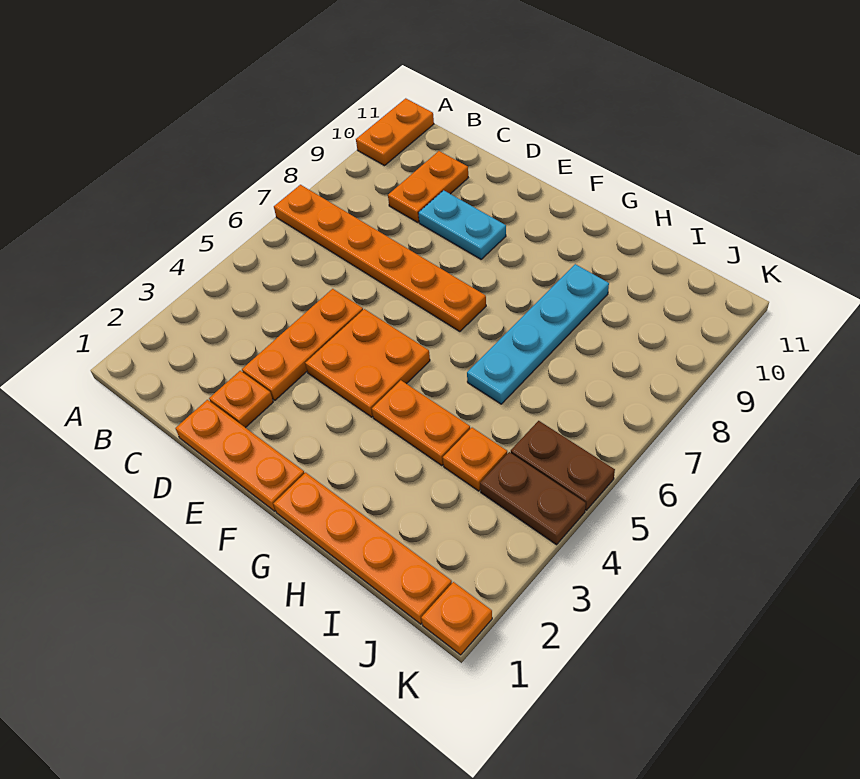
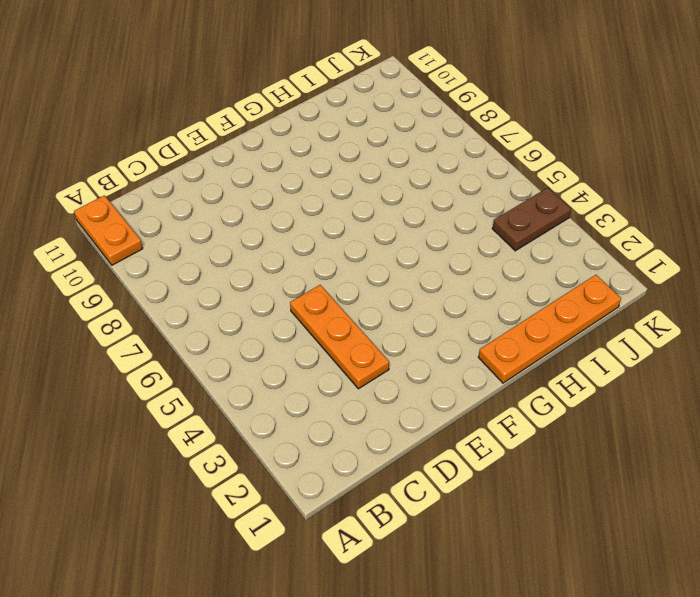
none -> orange 1x6 plate [274,185,486,332]
none -> orange 1x2 plate [388,151,468,223]
none -> orange 1x3 plate [176,400,304,511]

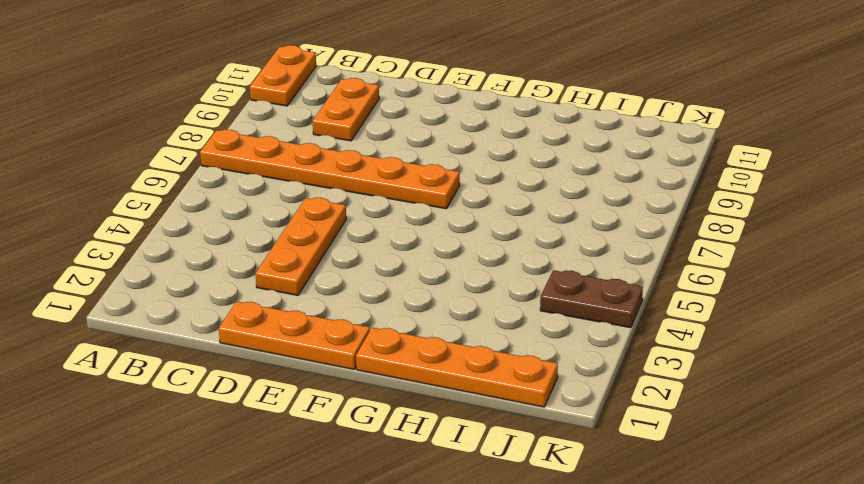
none -> orange 1x1 plate [209,371,273,428]
none -> cyan 1x2 plate [418,190,506,259]
none -> orange 2x2 plate [305,309,430,417]

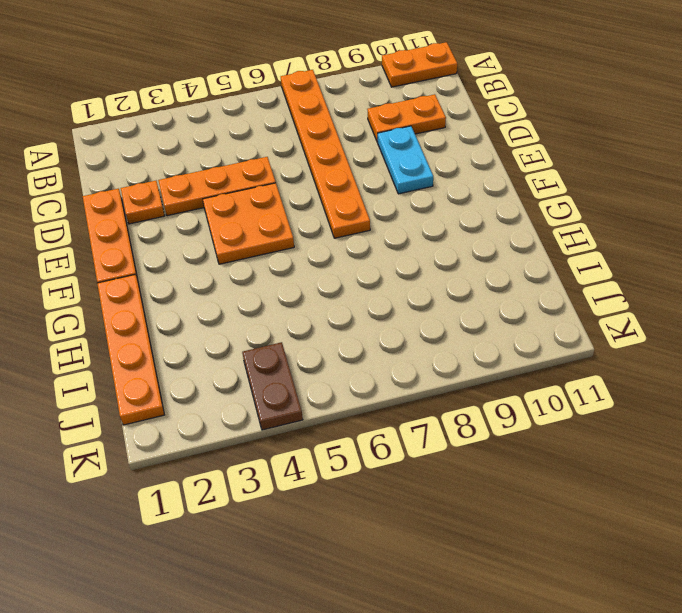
none -> orange 1x2 plate [372,380,470,466]
none -> cyan 1x4 plate [467,264,609,404]
none -> orange 1x1 plate [443,428,507,491]

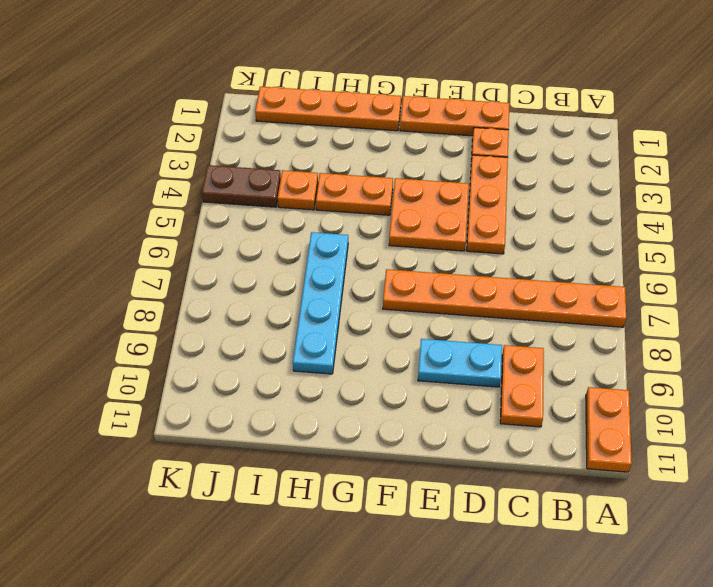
none -> brown 1x2 plate [511,421,615,510]
none -> orange 1x1 plate [421,582,492,655]

